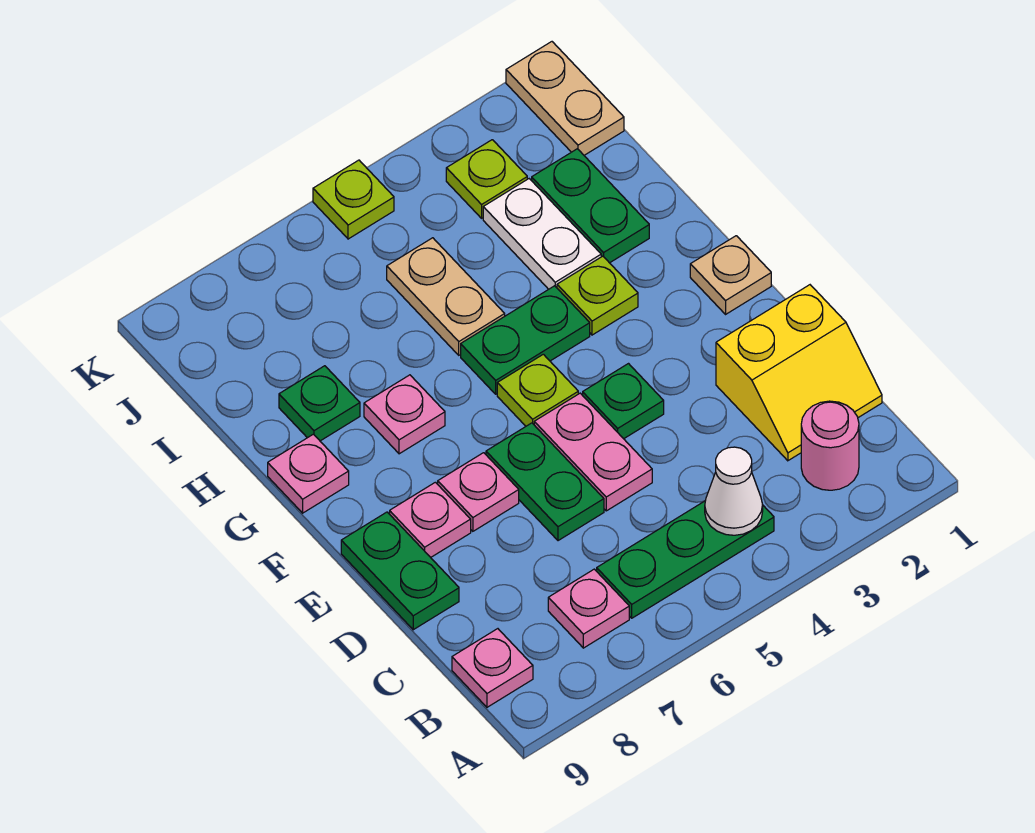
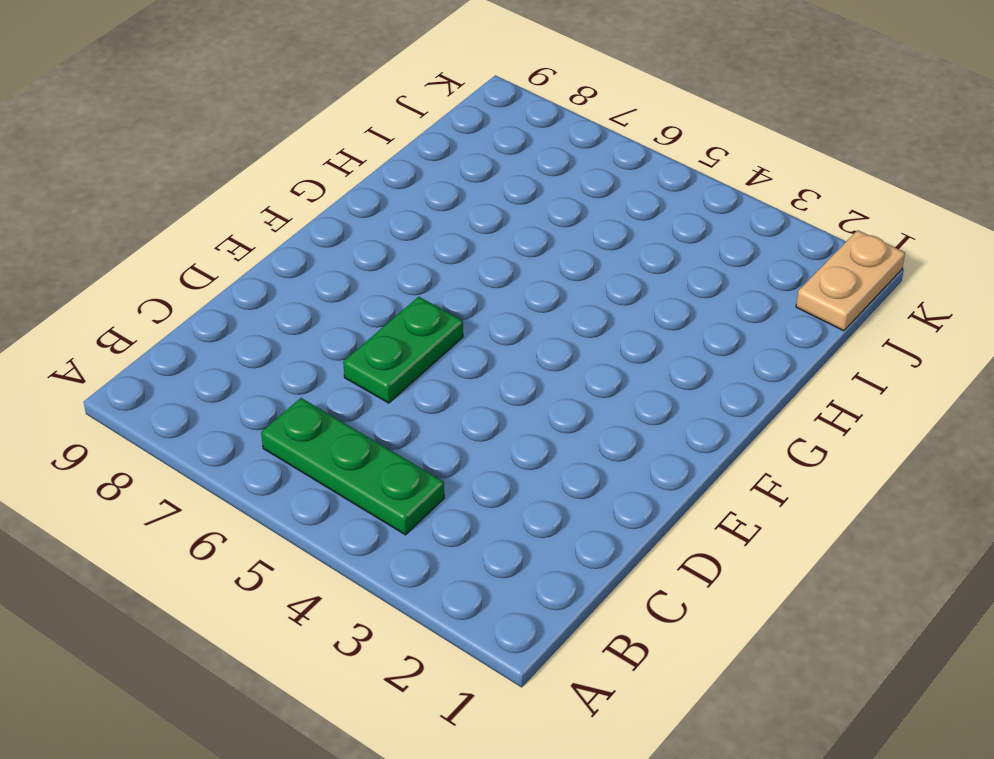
none -> pink 1x1 round brick [801,401,859,490]
none -> pink 1x1 plate [548,569,629,648]
none -> pink 1x1 plate [452,629,533,707]

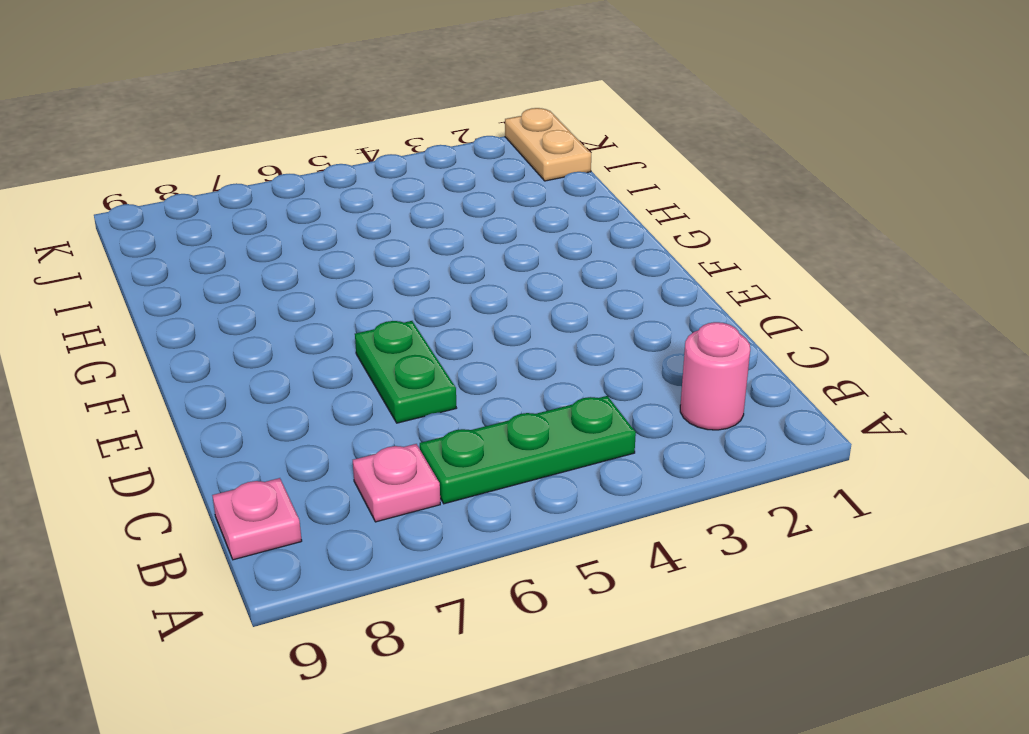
none -> yellow 2x2 slope [716,285,882,461]
none -> pink 1x2 plate [534,393,652,511]
none -> green 1x2 plate [341,512,459,630]

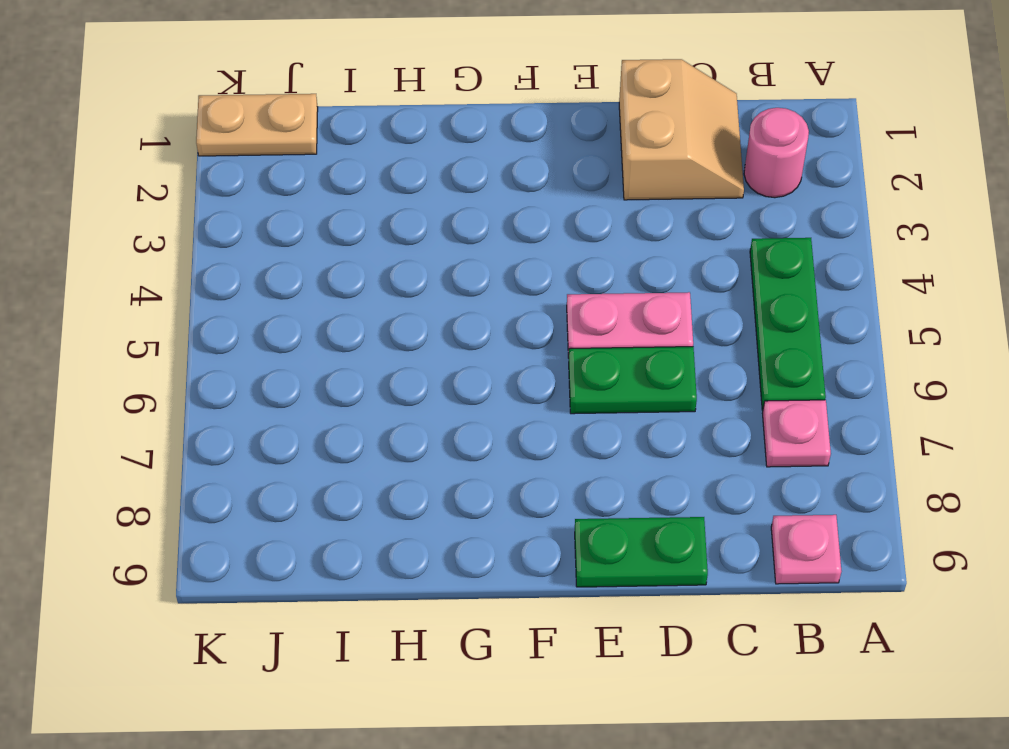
tan 2x2 slope [619,59,744,200] -> yellow 2x2 slope [716,285,882,461]
none -> green 1x1 plate [583,364,664,439]
none -> pink 1x1 plate [438,453,519,531]
none -> pink 1x1 plate [390,482,471,557]

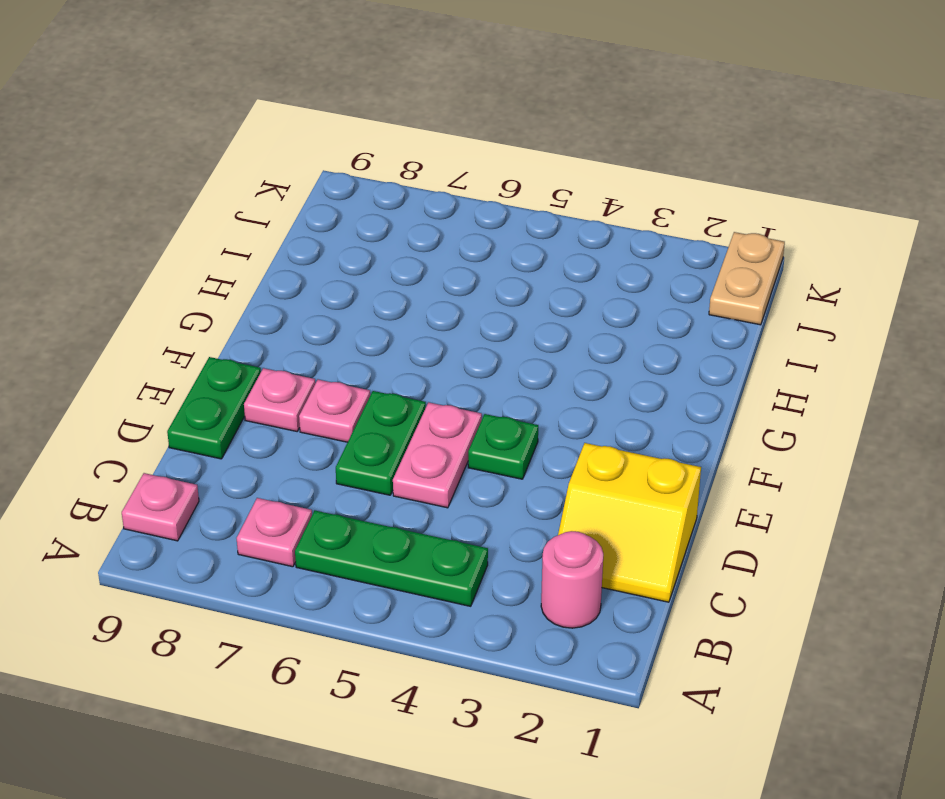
none -> tan 1x1 plate [690,236,771,314]
none -> lime 1x1 plate [497,354,578,426]
none -> lime 1x1 plate [557,256,638,335]

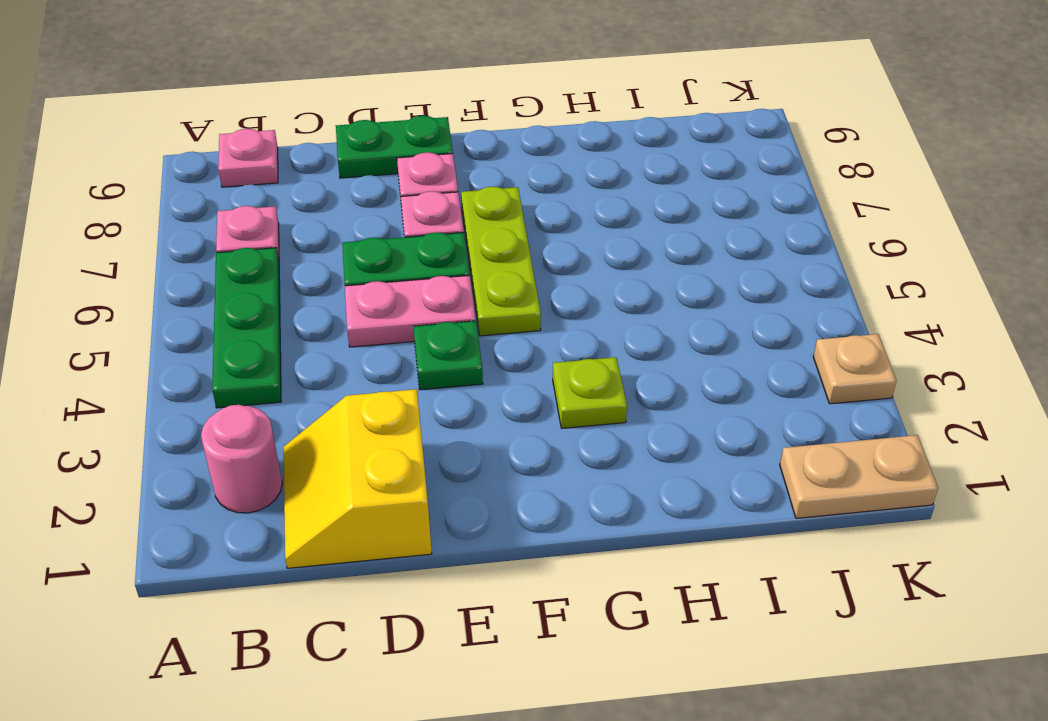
lime 1x3 plate [461,187,541,336] -> lime 1x1 plate [497,354,578,426]
tan 1x1 plate [813,334,897,404] -> tan 1x1 plate moved to [690,236,771,314]
none -> green 1x2 plate [461,286,590,394]
none -> pink 1x1 plate [364,375,445,454]
none -> pink 1x1 plate [268,434,349,513]

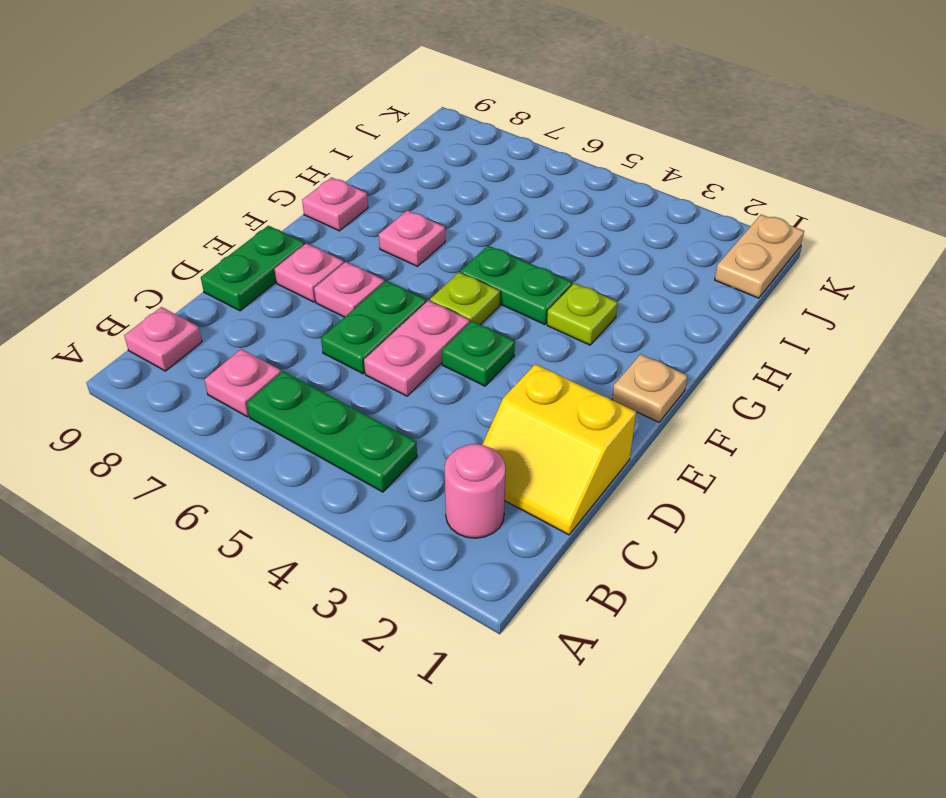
none -> green 1x2 plate [532,149,649,263]
none -> white 1x2 plate [483,179,601,289]
none -> tan 1x2 plate [387,238,505,355]

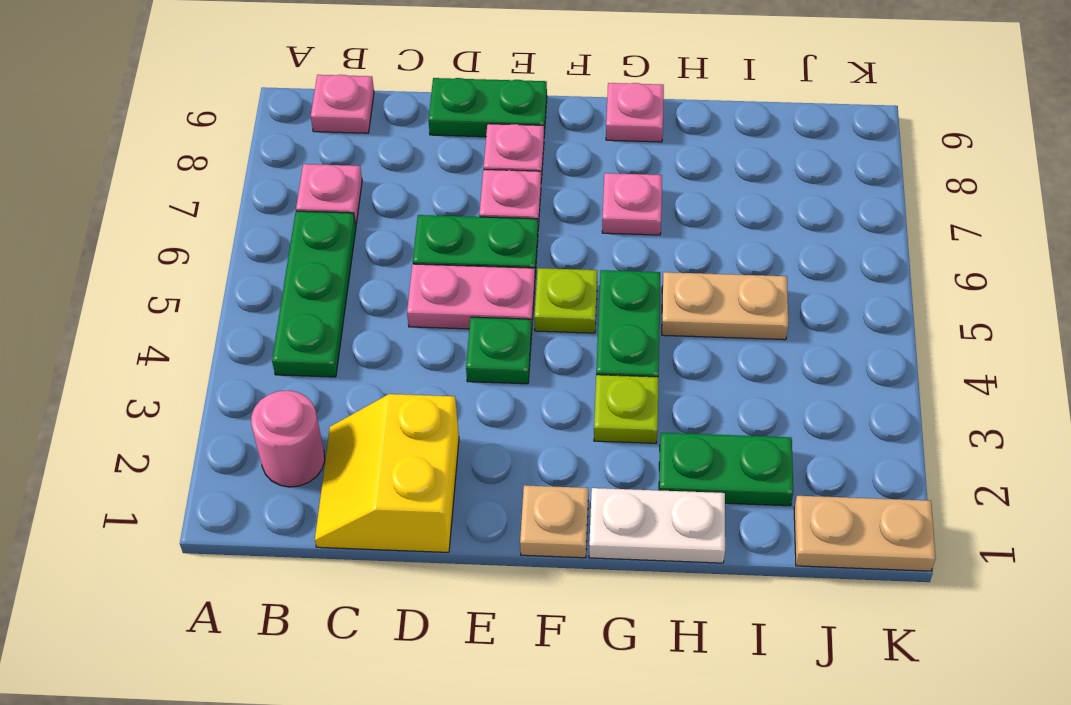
white 1x2 plate [589,488,725,563] -> white 1x2 plate moved to [483,179,601,289]
none -> green 1x1 plate [279,366,360,441]
none -> lime 1x1 plate [446,140,527,218]
none -> lime 1x1 plate [313,160,394,239]

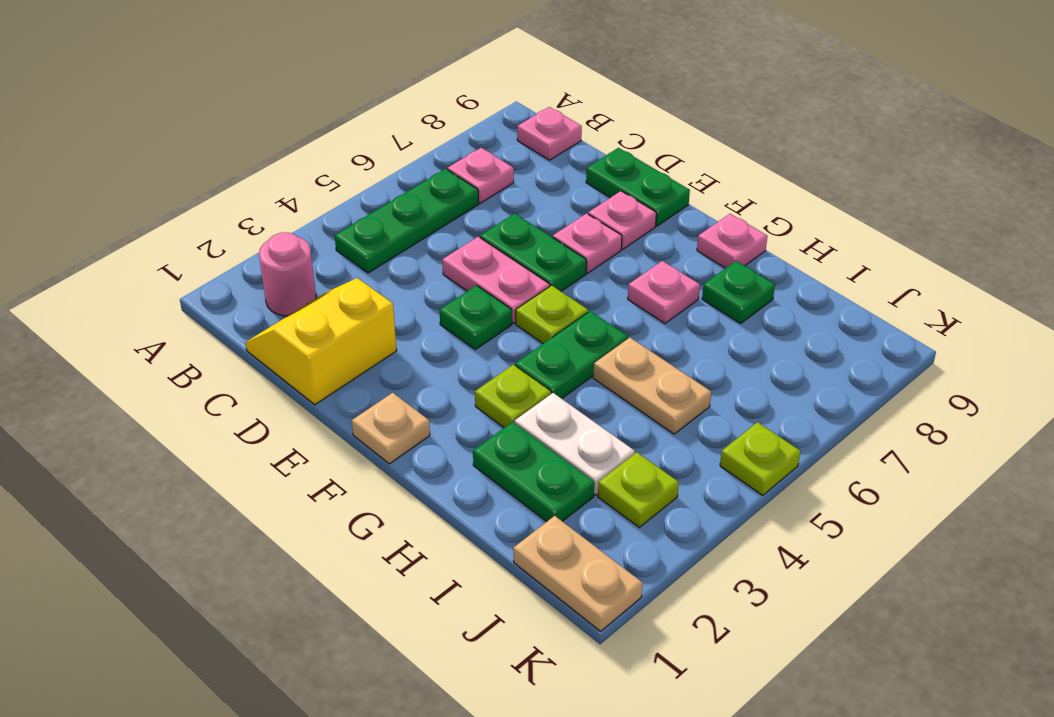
none -> white 1x1 cone [705,447,763,535]

